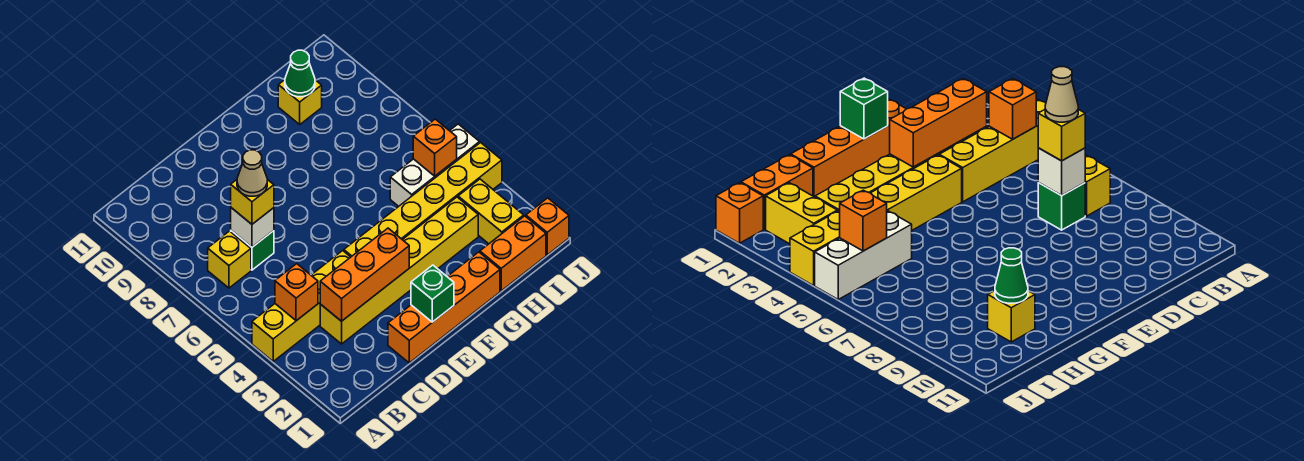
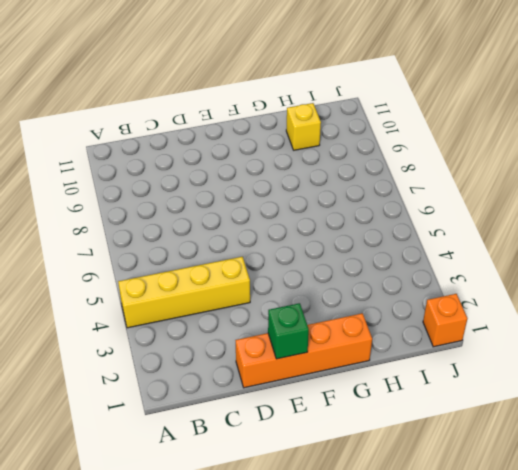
none -> yellow 1x1 brick [208,231,251,288]
none -> yellow 1x6 brick [320,197,478,344]
none -> green 1x1 brick [231,231,274,270]

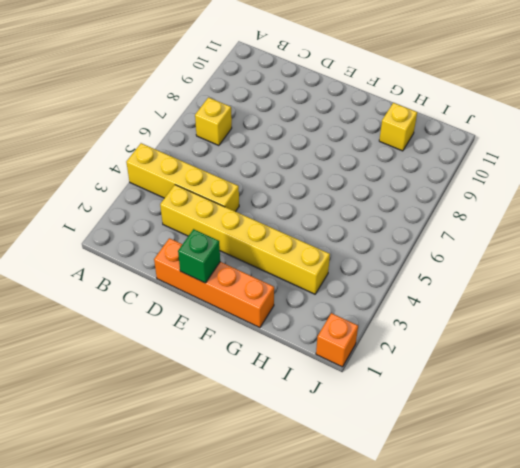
none -> green 1x1 brick [231,231,274,270]
none -> yellow 1x6 brick [344,143,502,257]
none -> orange 1x2 brick [480,216,546,291]

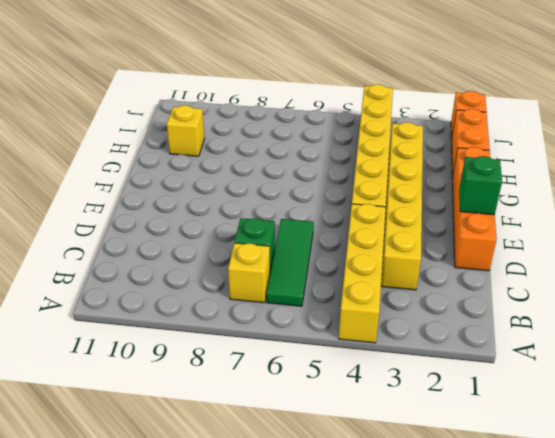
green 1x3 tile [267,219,314,306] -> none
none -> white 1x3 brick [390,124,480,206]
none -> yellow 1x2 brick [458,179,524,244]
none -> orange 1x1 brick [275,264,318,321]

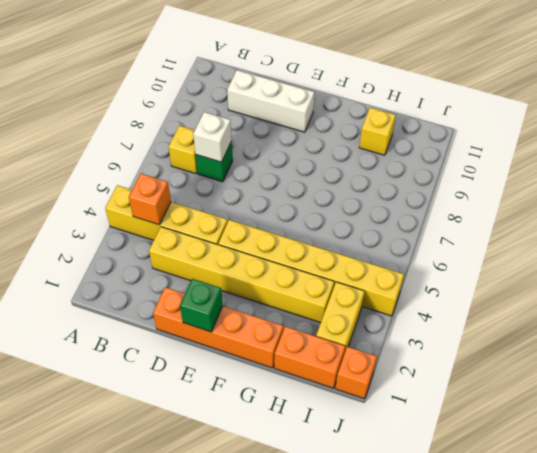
white 1x3 brick [227,70,314,132] -> white 1x3 brick moved to [390,124,480,206]
none -> orange 1x3 brick [320,228,409,321]
none -> green 1x1 cone [285,50,315,97]
none -> orange 1x1 brick [413,119,457,176]

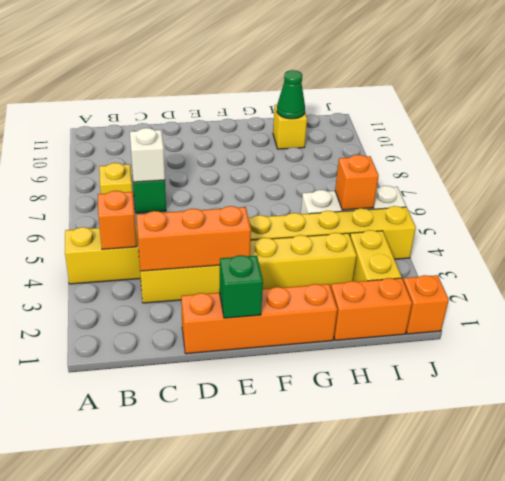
none -> yellow 1x1 brick [231,180,274,224]
none -> tan 1x1 cone [237,150,267,196]

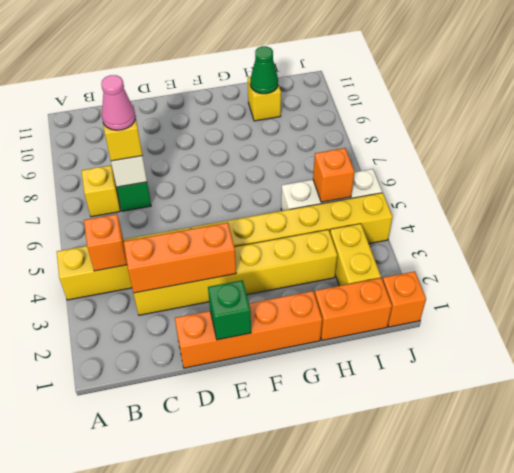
pink 1x1 cone [101,75,136,130] -> tan 1x1 cone [237,150,267,196]

